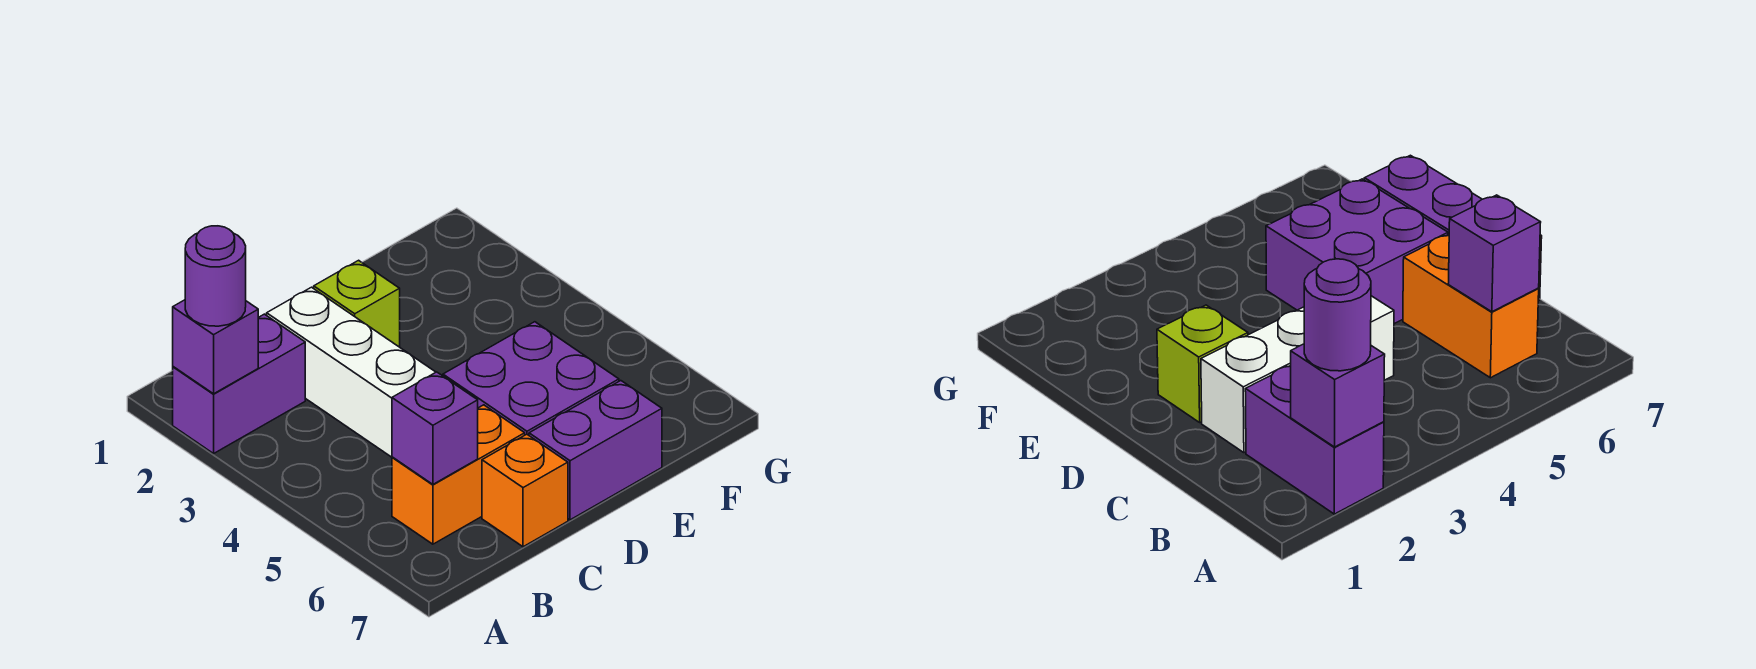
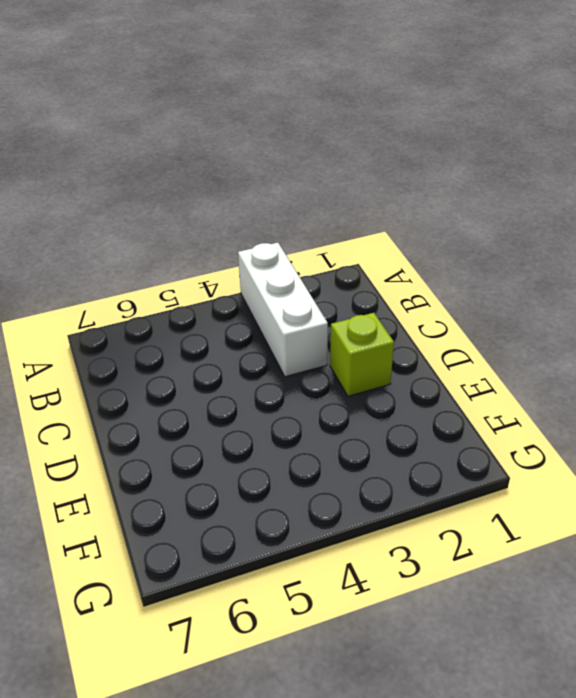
white 1x3 brick [238,243,328,377] -> white 1x3 brick turned to [267,287,436,457]
none -> purple 1x2 brick [173,314,305,454]
none -> orange 1x2 brick [392,405,525,544]

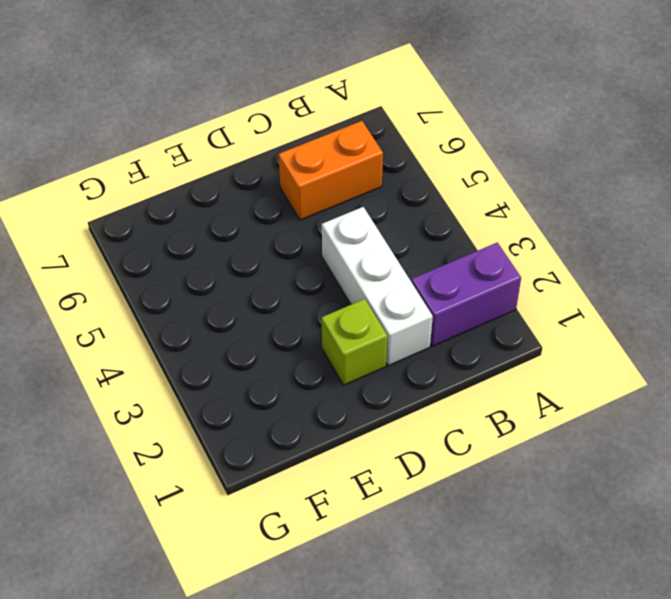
none -> orange 1x1 brick [482,434,568,547]
none -> purple 2x2 brick [443,322,619,435]

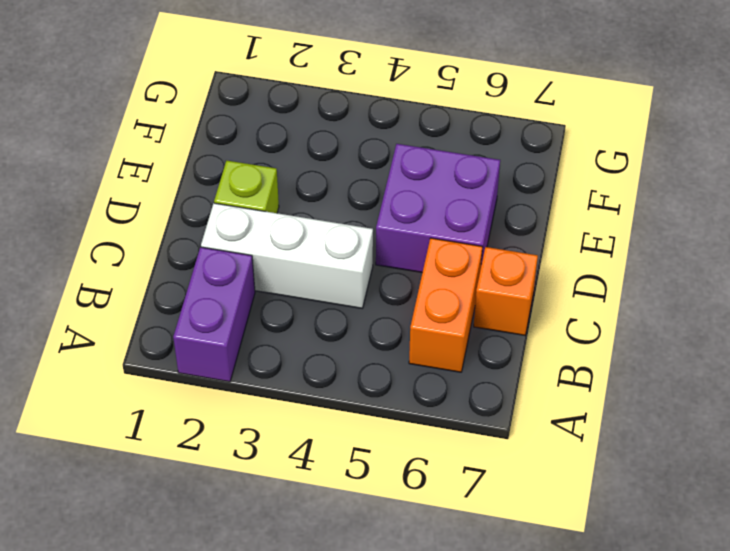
none -> purple 1x2 brick [529,381,662,520]
none -> purple 1x1 brick [173,300,258,394]

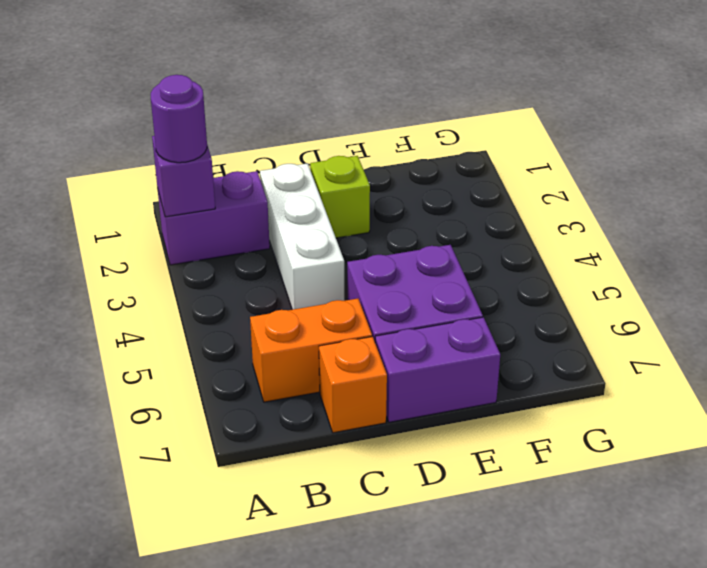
none -> purple 1x1 brick [392,372,478,484]

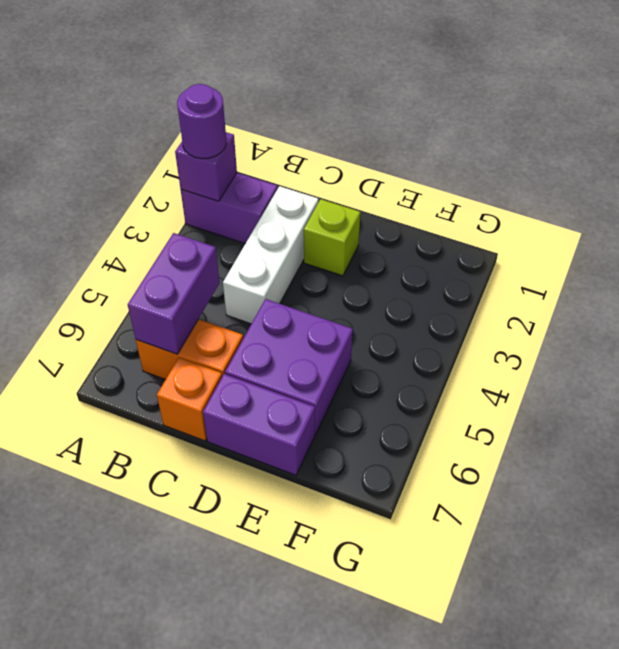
purple 1x2 brick [128,233,220,354] -> purple 1x1 brick [392,372,478,484]

